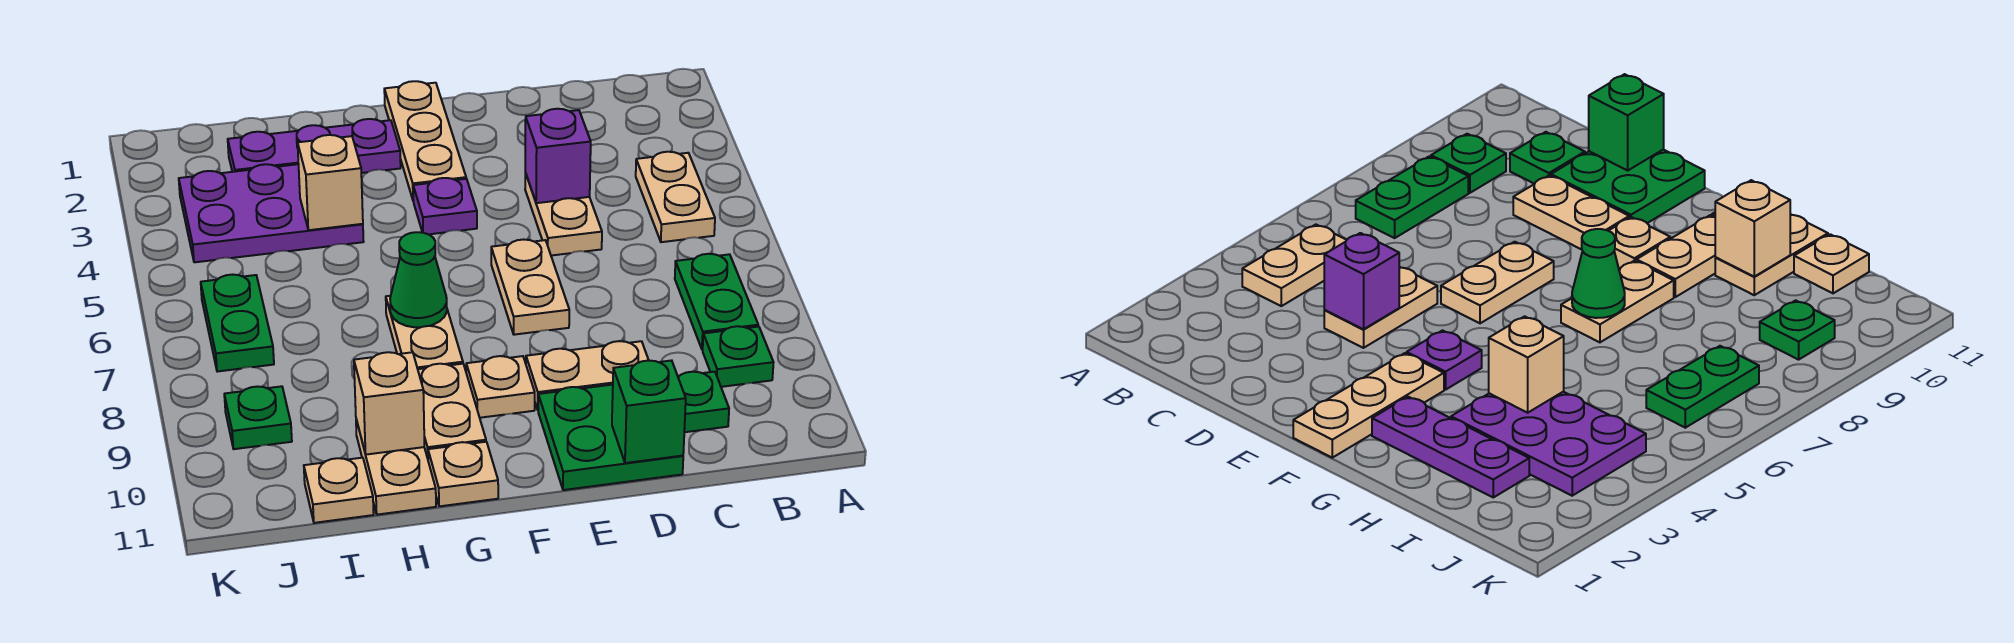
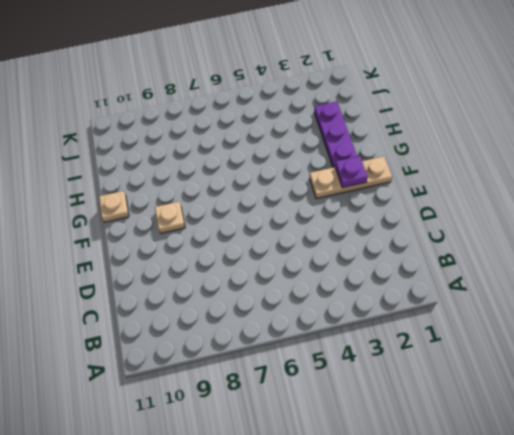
purple 1x1 plate [335,156,368,188] -> purple 1x1 plate moved to [413,178,477,234]
none -> tan 1x2 plate [636,152,715,242]
none -> green 1x2 plate [675,254,758,350]
none -> green 1x1 plate [703,326,774,387]

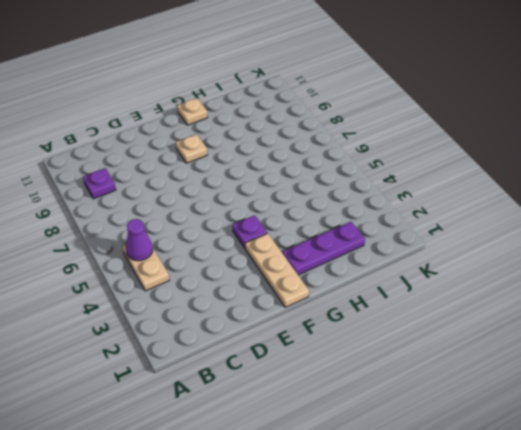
purple 1x1 cone [126,219,153,261] -> none
purple 1x1 plate [83,168,116,199] -> green 1x1 plate [703,326,774,387]
none -> green 1x2 plate [675,254,758,350]
none -> green 1x1 plate [678,372,729,432]
none -> tan 1x2 plate [525,173,602,256]

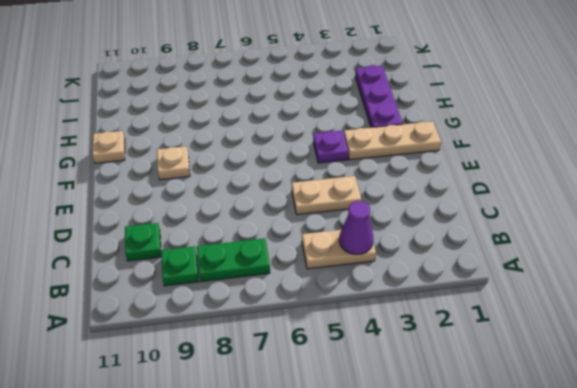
purple 1x1 cone [339,201,373,254] -> none
none -> tan 1x2 plate [526,341,649,410]
none -> green 2x2 plate [538,385,683,490]
none -> tan 1x2 plate [491,239,569,335]

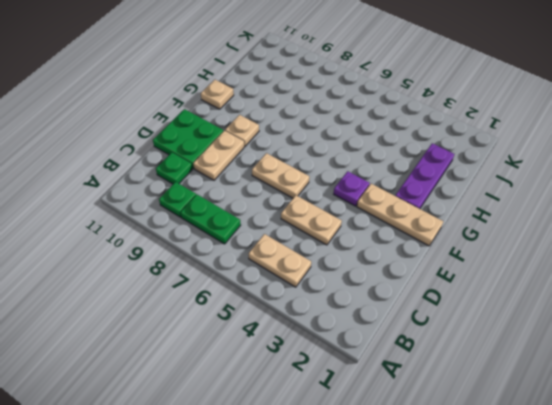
none -> tan 1x2 plate [386,296,463,369]
none -> tan 1x2 plate [418,364,486,458]
none -> purple 2x3 plate [179,164,364,262]

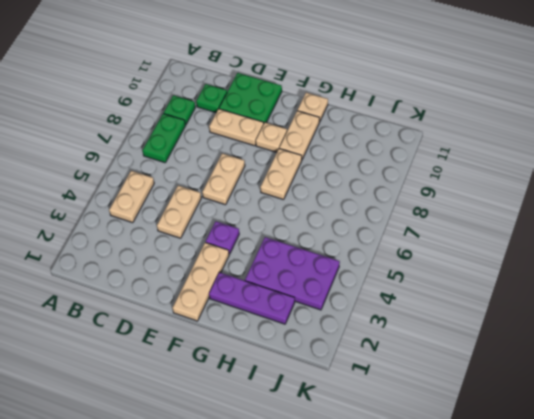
none -> tan 1x2 plate [356,420,436,515]
none -> tan 1x1 plate [304,458,374,523]
none -> green 1x2 plate [201,275,274,372]

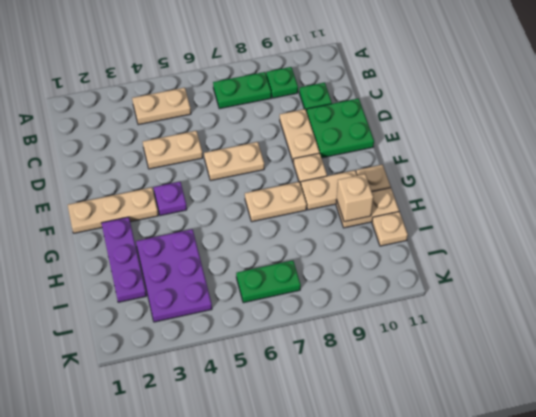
none -> green 1x1 plate [224,386,292,449]
none -> purple 1x1 brick [525,109,591,203]
none -> green 1x1 brick [612,360,686,463]

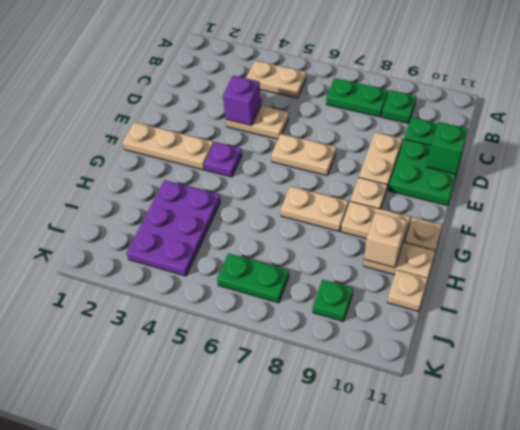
none -> purple 1x3 plate [228,119,401,173]
none -> green 1x1 cone [390,232,447,327]
none -> tan 1x1 brick [298,135,363,230]

